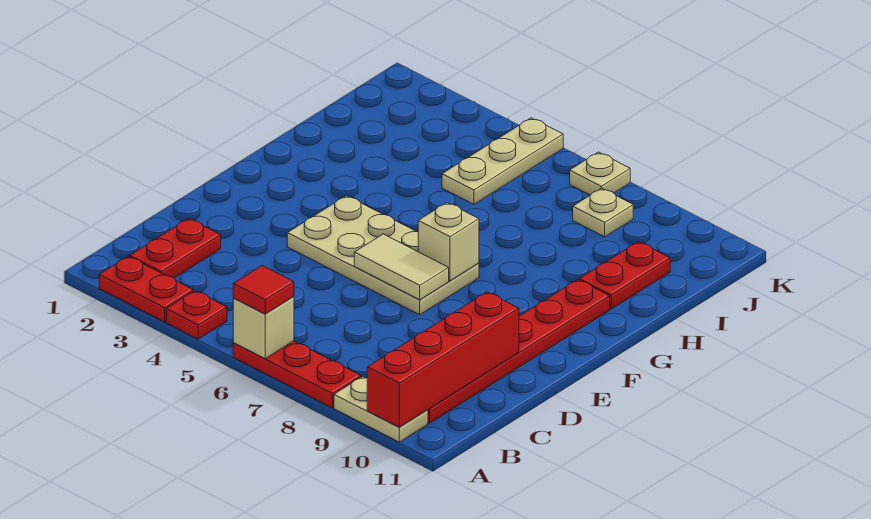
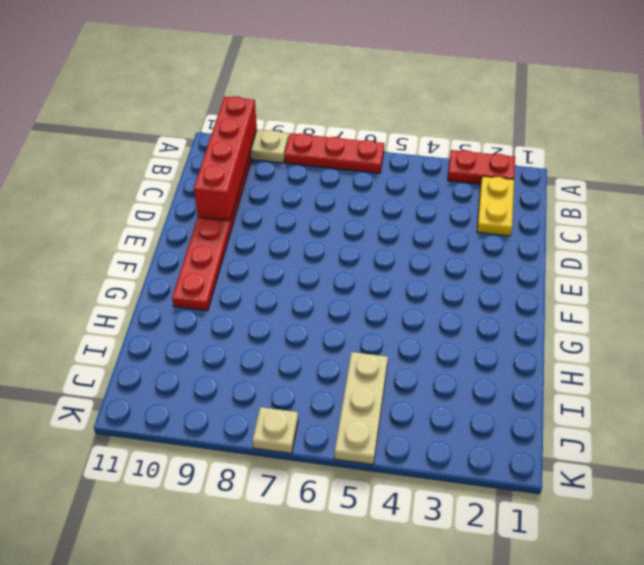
yellow 1x2 plate [477,176,514,236] -> red 1x2 plate [130,218,221,278]
none -> red 1x1 plate [166,291,227,339]
none -> tan 2x4 plate [287,196,479,315]
none -> red 1x2 plate [579,242,670,309]

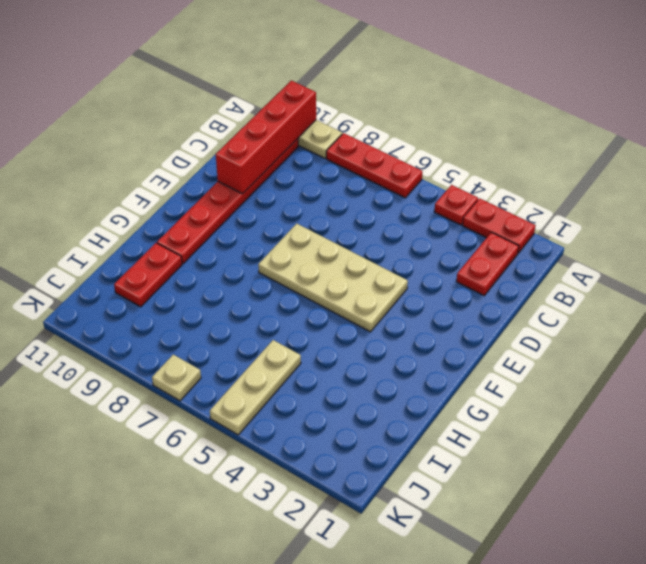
none -> tan 1x1 plate [573,188,633,237]
none -> tan 1x1 brick [233,296,294,358]
none -> tan 1x2 tile [354,234,449,300]

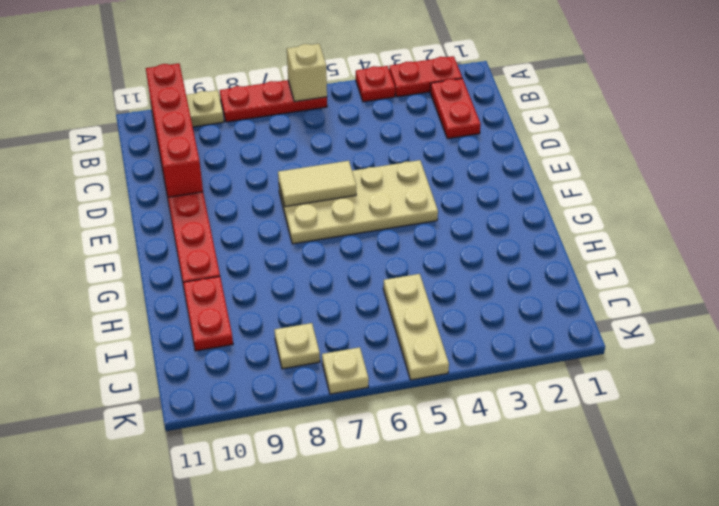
none -> tan 1x1 brick [418,203,479,281]
none -> red 1x1 tile [233,265,294,314]

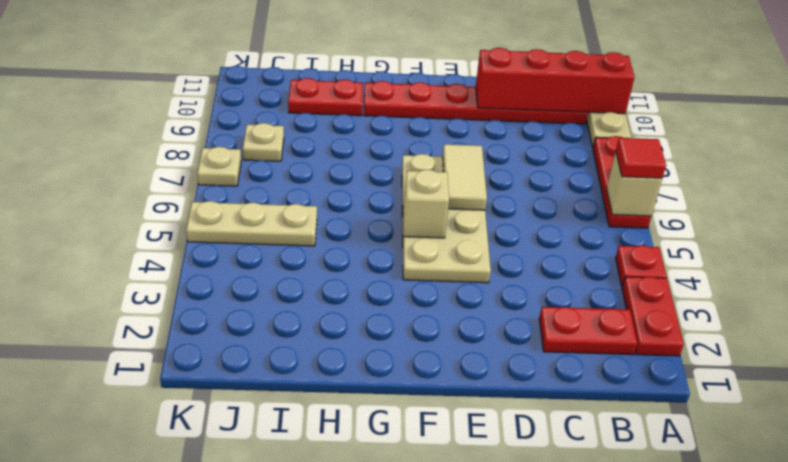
tan 1x1 brick [403,169,449,238] -> tan 1x1 brick moved to [418,203,479,281]

